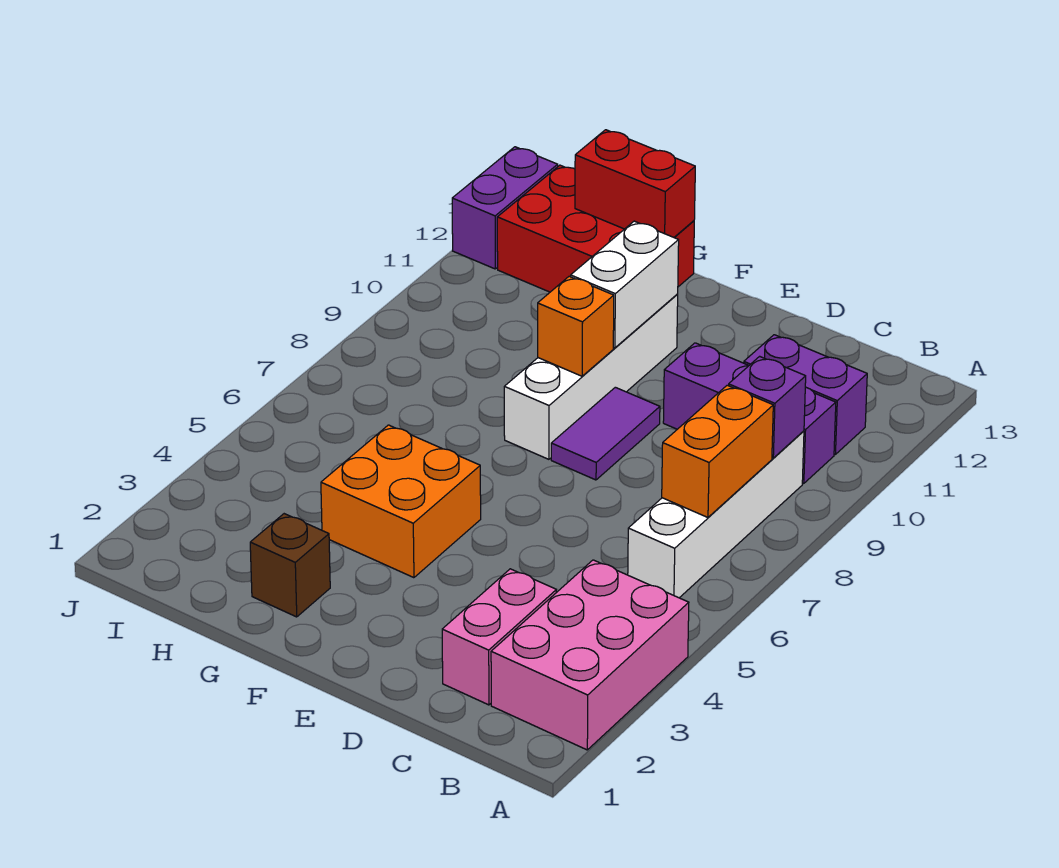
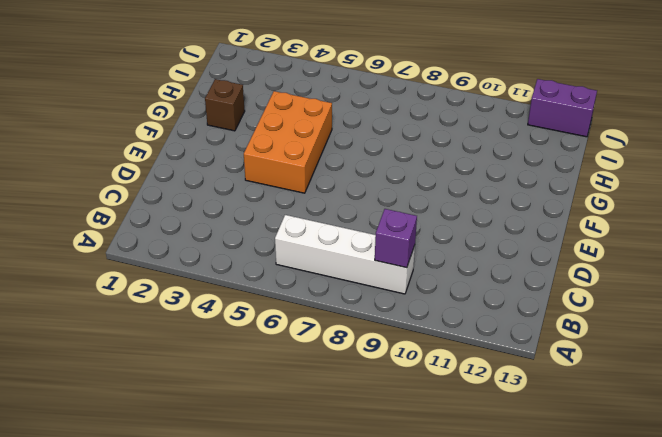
orange 2x3 brick [244,91,332,193] -> orange 2x2 brick [321,425,481,578]
none -> pink 2x3 brick [491,560,689,750]
none -> purple 1x3 brick [663,343,836,484]
none -> purple 1x2 brick [744,335,867,455]

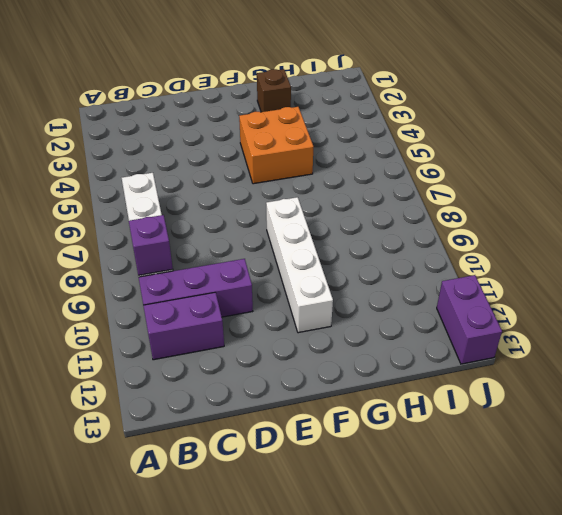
none -> pink 2x3 brick [491,560,689,750]
none -> pink 1x2 brick [442,569,556,705]
none -> purple 1x2 tile [551,387,660,480]

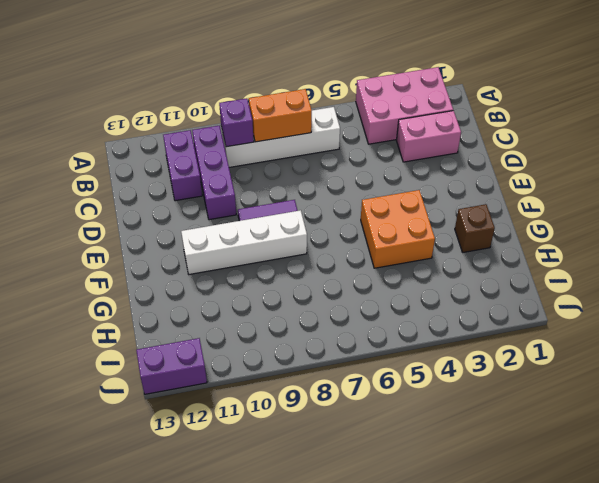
none -> red 2x3 brick [497,165,694,292]
none -> orange 1x1 brick [538,276,614,376]
none -> white 1x2 brick [571,221,679,348]

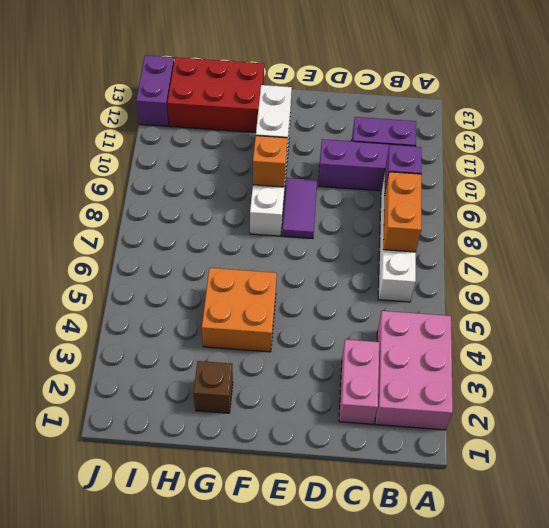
none -> red 1x2 brick [575,130,695,237]

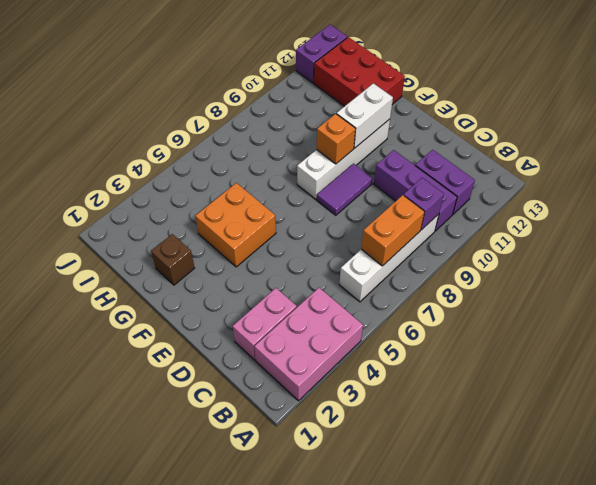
none -> red 1x2 brick [575,130,695,237]

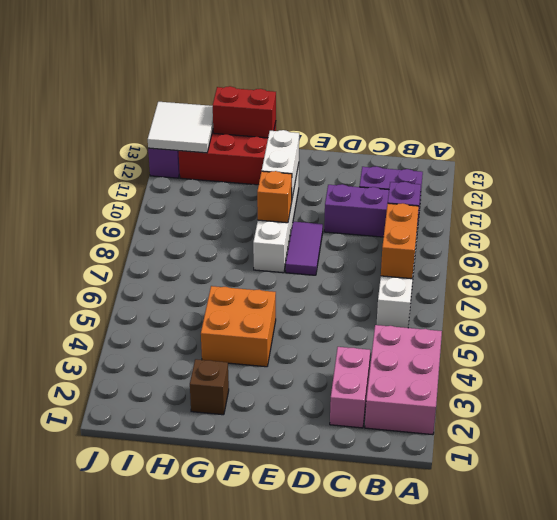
white 2x2 tile [148,102,213,153] -> none

